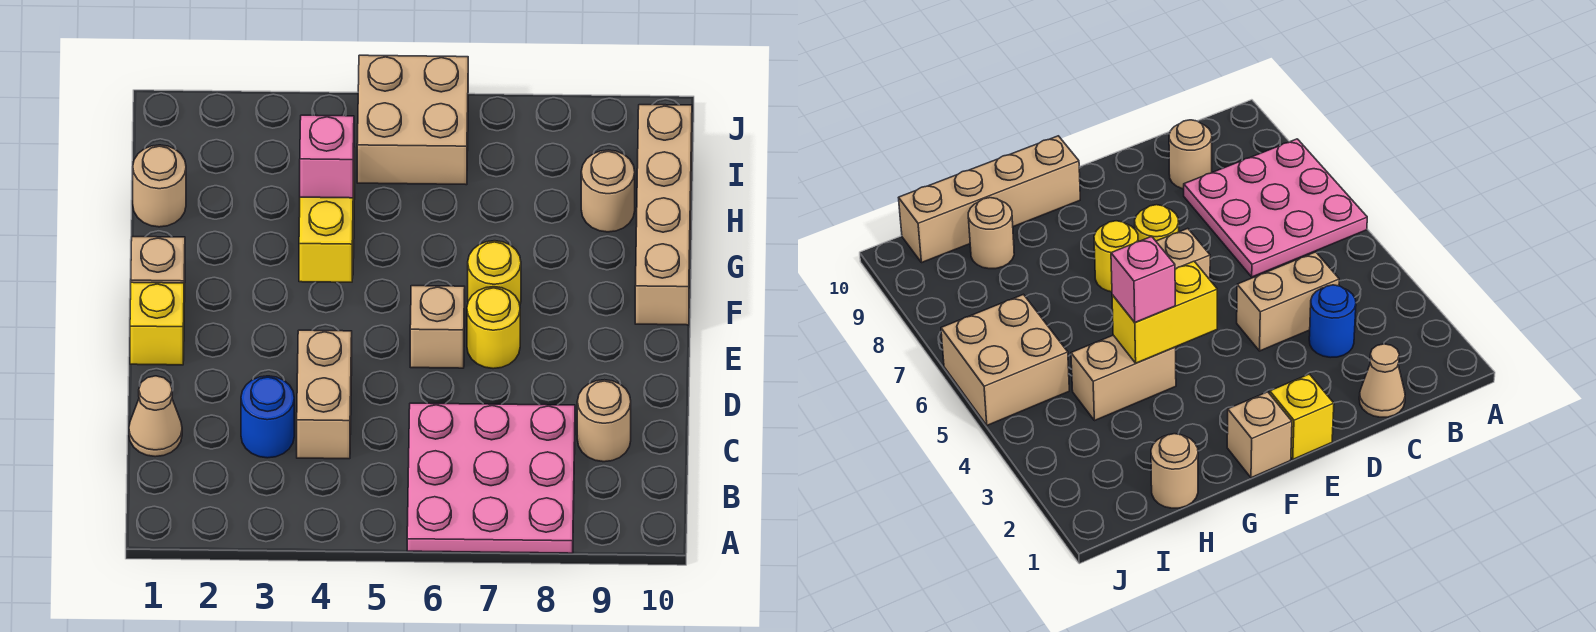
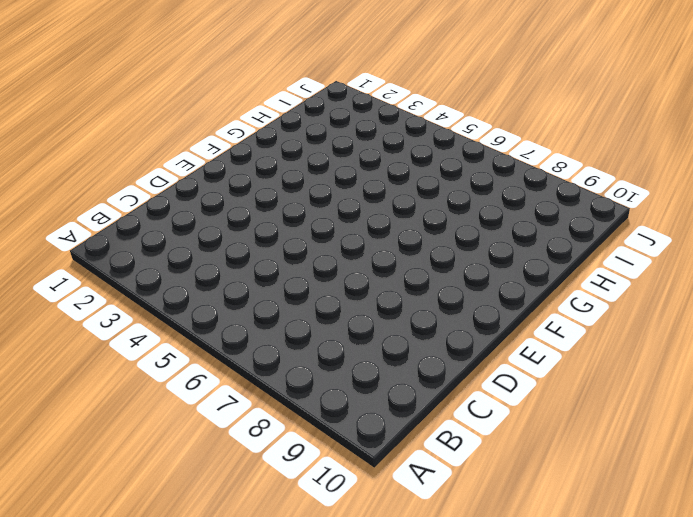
none -> pink 3x3 plate [407,403,575,553]
none -> tan 1x1 cone [129,376,182,457]
none -> blue 1x1 round brick [241,376,294,458]

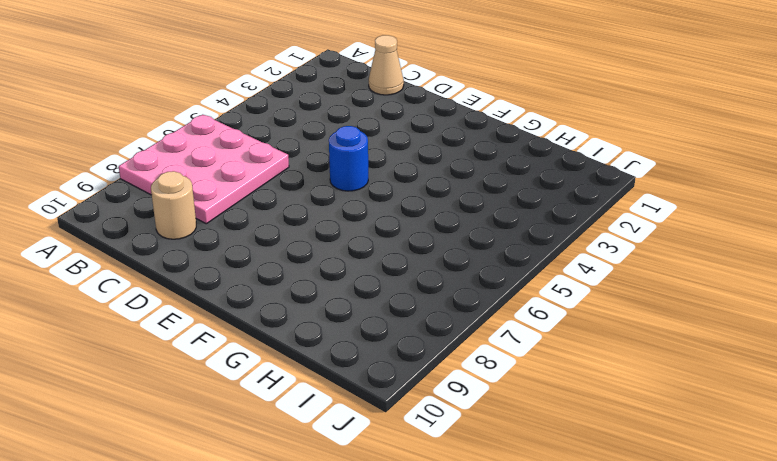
blue 1x1 round brick [329,126,368,191] -> blue 1x1 round brick moved to [241,376,294,458]
none -> tan 1x2 brick [297,330,352,459]
none -> yellow 1x1 brick [130,282,184,365]
none -> tan 1x1 brick [410,286,465,368]

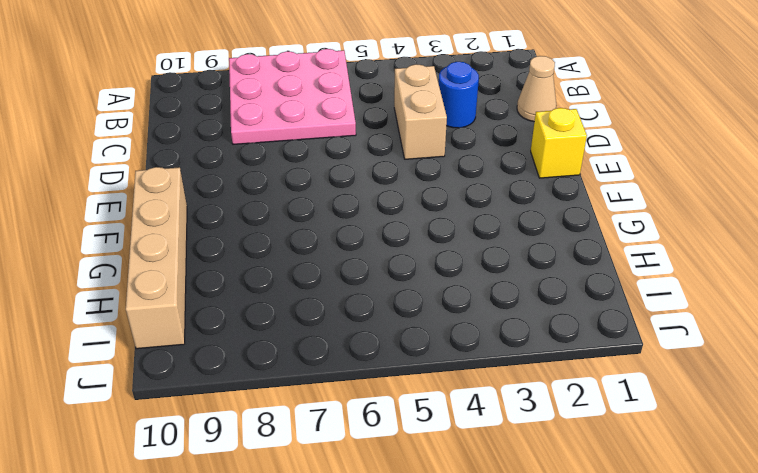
none -> tan 1x1 round brick [577,380,631,462]
none -> tan 1x1 brick [410,286,465,368]
none -> yellow 1x1 round brick [467,287,520,369]

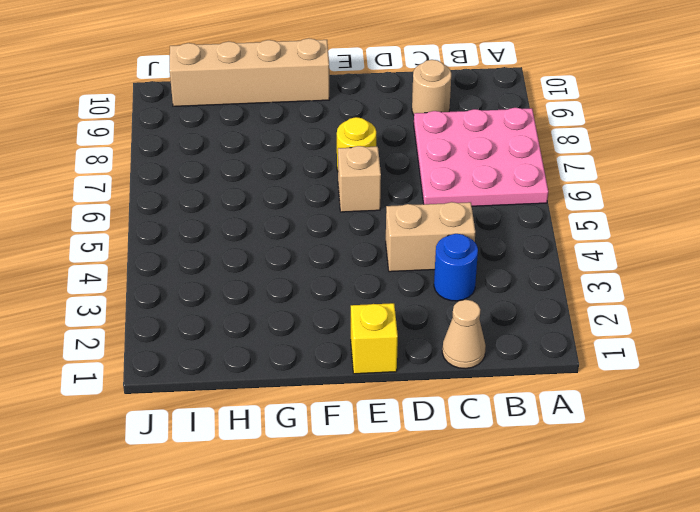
none -> tan 1x1 brick [131,237,185,302]
none -> yellow 1x1 round brick [468,241,521,305]
none -> tan 1x2 brick [1071,335,1176,421]

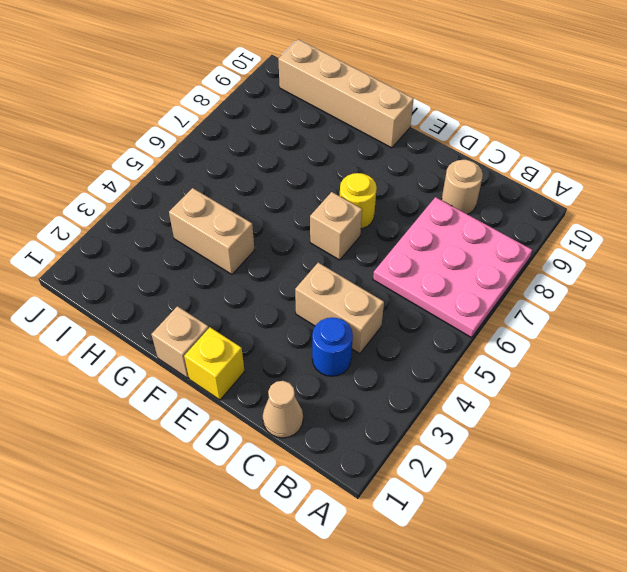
none -> yellow 1x1 round brick [468,241,521,305]
none -> tan 1x1 round brick [133,145,186,227]
none -> tan 1x1 round brick [581,150,635,232]

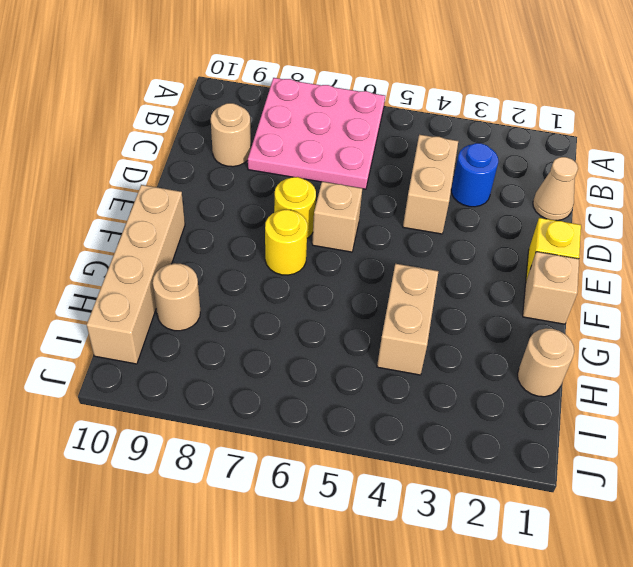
none -> tan 2x2 brick [357,55,468,185]
none -> yellow 1x2 brick [299,181,354,282]
none -> pink 1x1 brick [300,115,354,198]

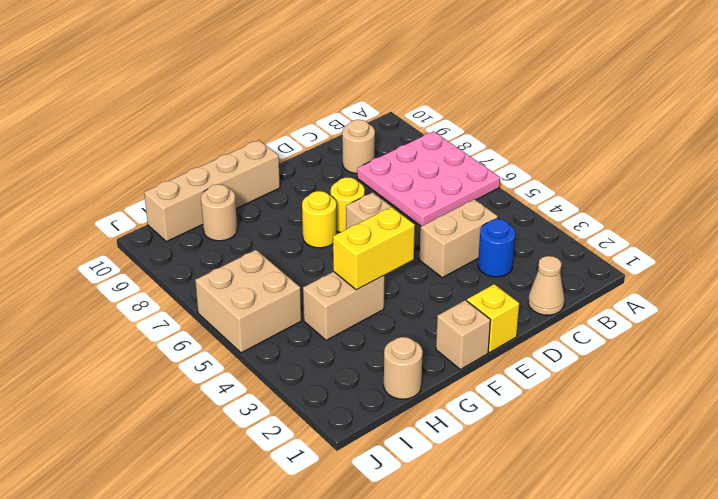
none -> pink 1x1 brick [300,115,354,198]

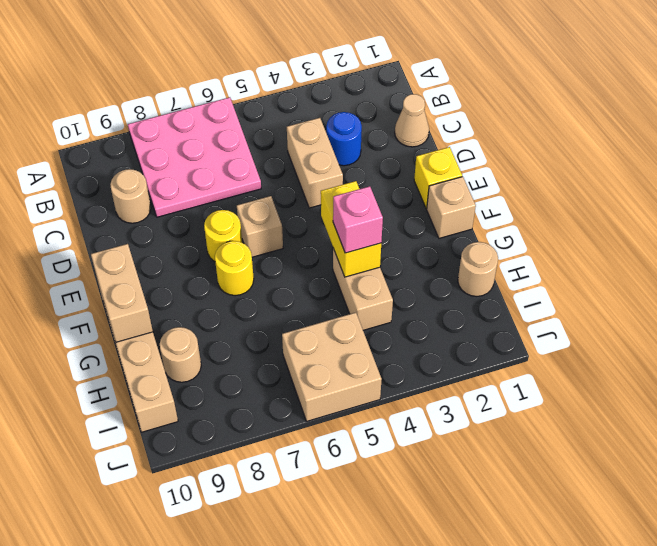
tan 1x2 brick [91,244,153,342] -> none

